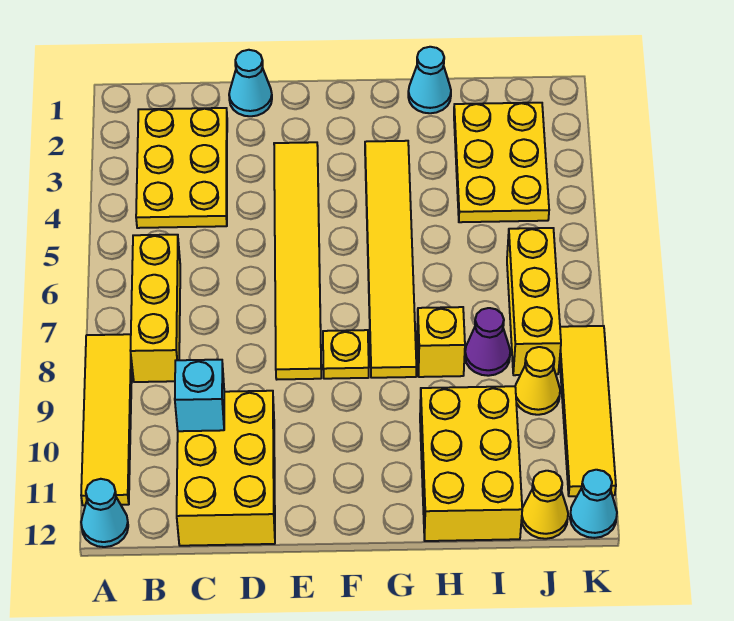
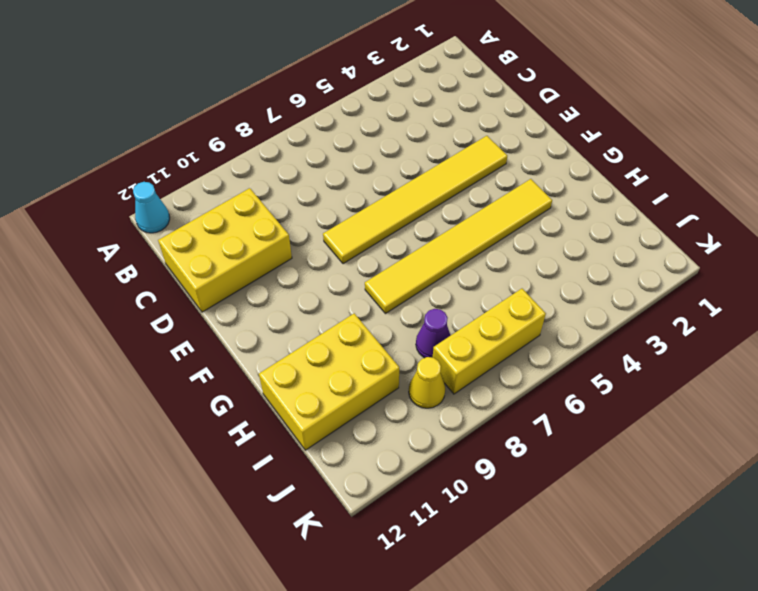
none -> yellow 1x4 tile [81,334,132,505]
none -> yellow 2x3 plate [136,108,227,228]
none -> yellow 1x3 brick [130,235,180,382]

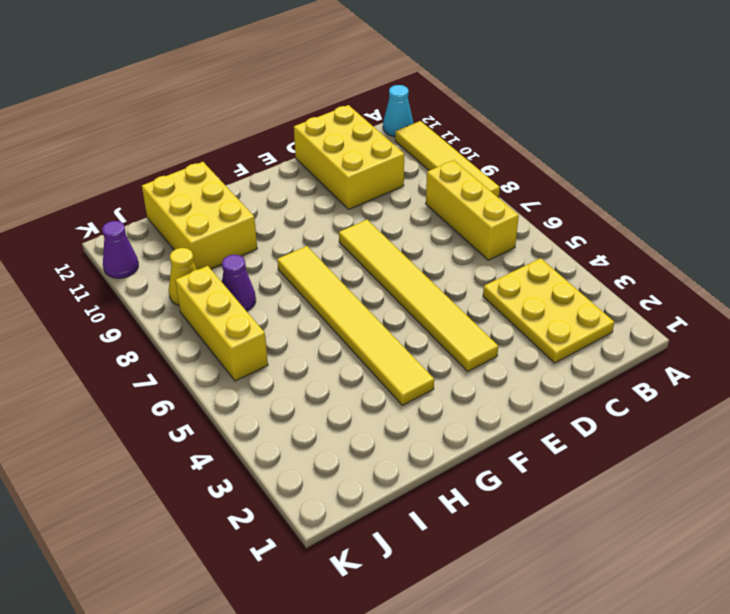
purple 1x1 cone [102,221,138,278] -> yellow 1x4 tile [560,326,616,496]
none -> cyan 1x1 cone [229,50,272,116]
none -> yellow 1x1 plate [323,330,369,379]
none -> cyan 1x1 cone [408,47,451,113]

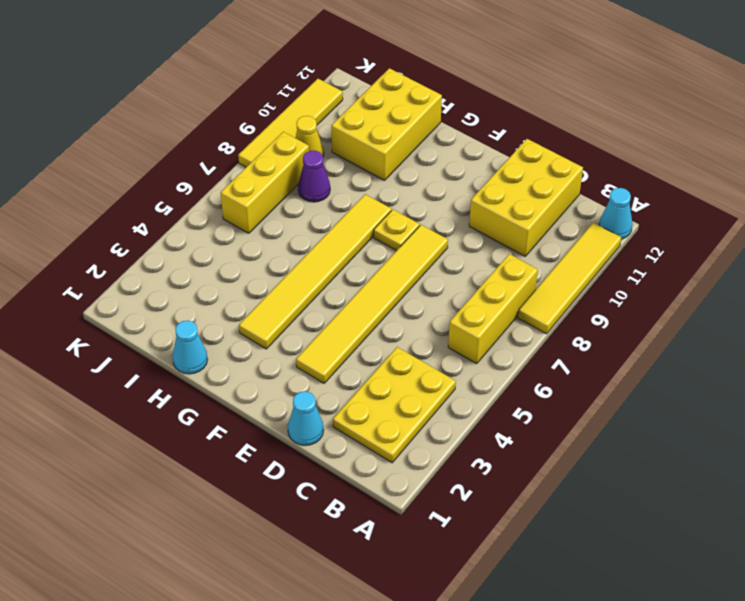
none -> yellow 1x1 brick [417,307,465,377]
none -> yellow 2x3 plate [454,103,549,222]
none -> yellow 1x1 cone [522,471,568,539]

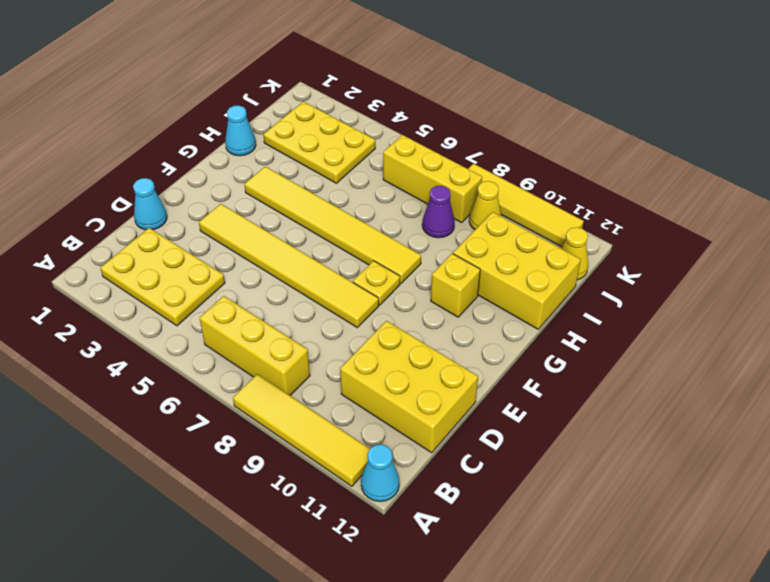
yellow 1x1 brick [431,254,480,317] -> yellow 1x1 brick moved to [417,307,465,377]
none -> cyan 1x1 cone [570,470,617,538]
none -> cyan 1x1 brick [175,360,224,431]

